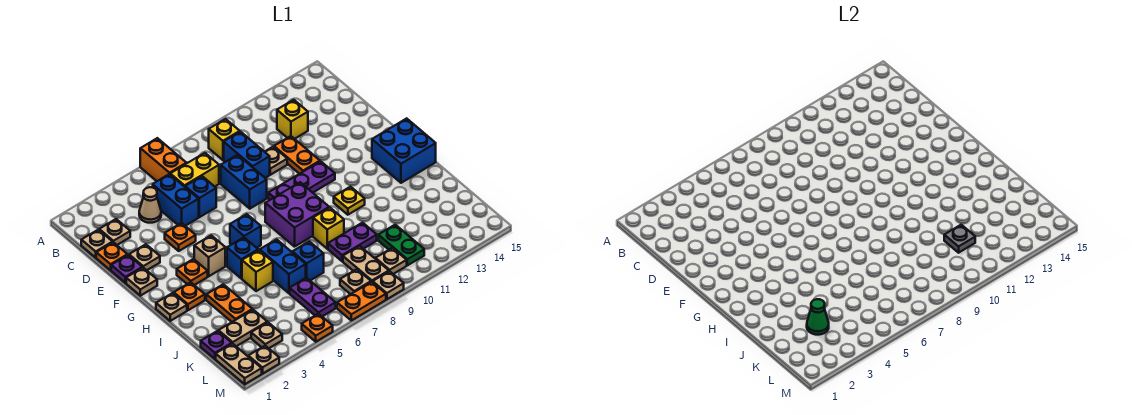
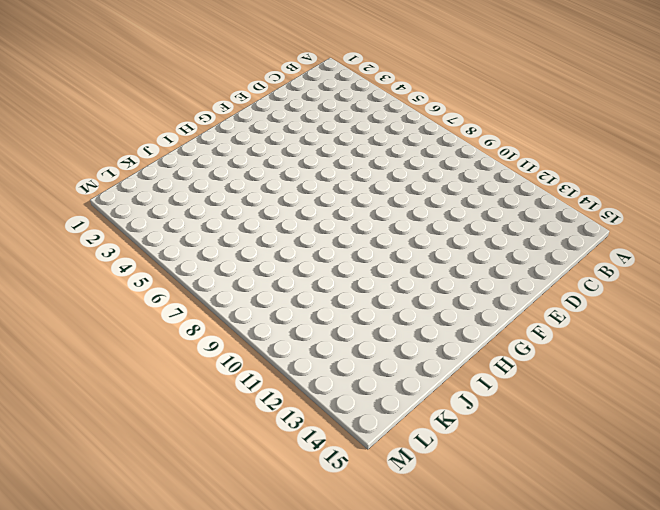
none -> orange 1x2 brick [140,138,186,181]
none -> yellow 1x1 brick [209,119,240,160]
none -> tan 1x1 plate [81,230,113,258]
none -> tan 1x1 plate [99,219,130,245]

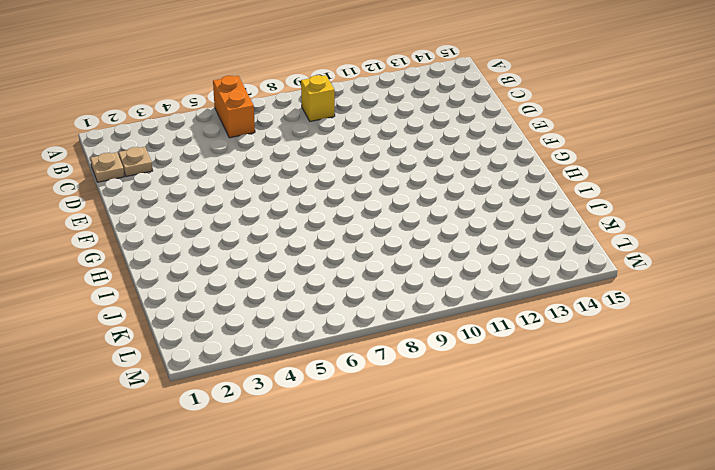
none -> tan 1x1 cone [139,187,161,223]
none -> blue 1x2 brick [153,174,199,226]
none -> yellow 1x2 brick [170,153,219,187]
none -> blue 1x2 brick [224,132,270,178]

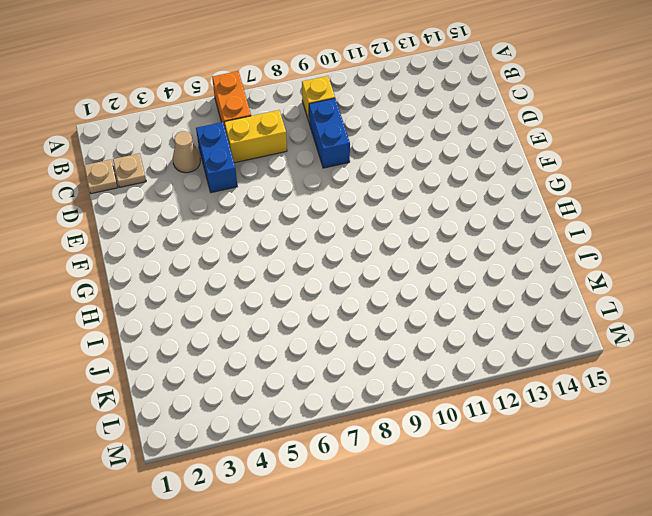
none -> yellow 1x1 brick [277,100,308,139]
none -> orange 1x1 plate [96,242,127,270]
none -> blue 1x1 brick [185,176,216,217]
none -> blue 1x2 brick [221,155,267,209]

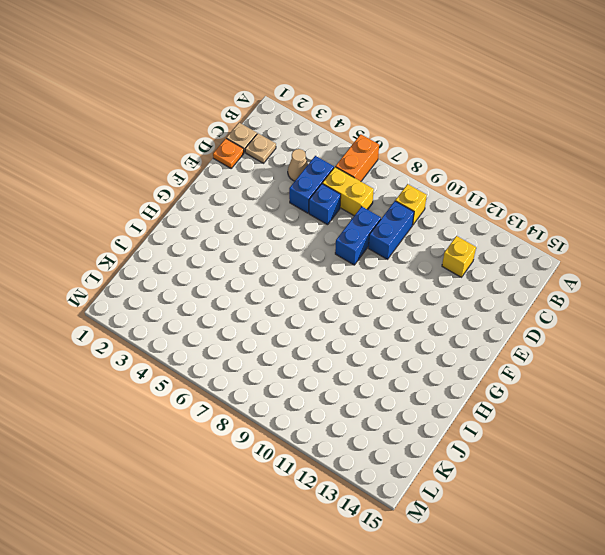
none -> tan 1x1 plate [265,147,287,175]
none -> orange 1x2 plate [274,136,320,174]
none -> purple 1x1 plate [111,255,142,283]
none -> tan 1x1 plate [129,244,160,270]

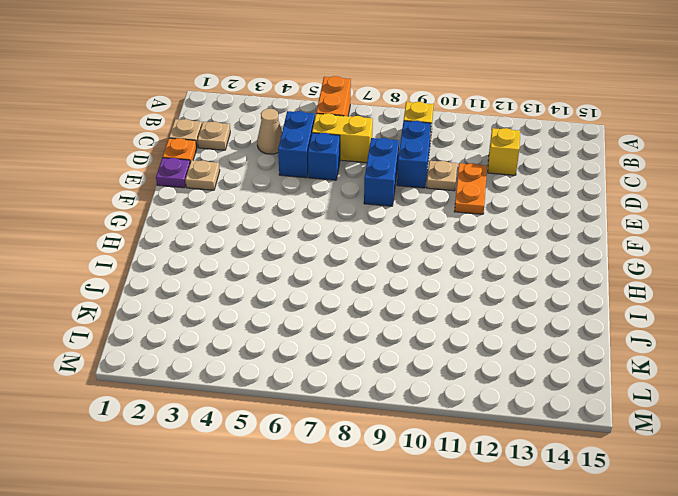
none -> orange 1x1 plate [165,223,196,251]
none -> tan 1x1 plate [126,268,157,296]
none -> purple 1x3 plate [268,161,335,200]
none -> orange 1x1 plate [177,259,208,285]

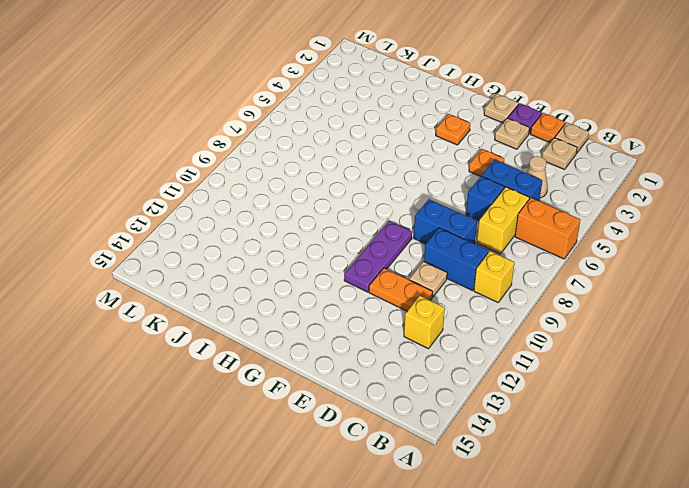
none -> tan 1x1 brick [194,235,225,276]
none -> blue 1x1 brick [230,214,261,248]
none -> purple 2x2 brick [265,182,329,247]
none -> blue 2x2 brick [372,118,436,183]

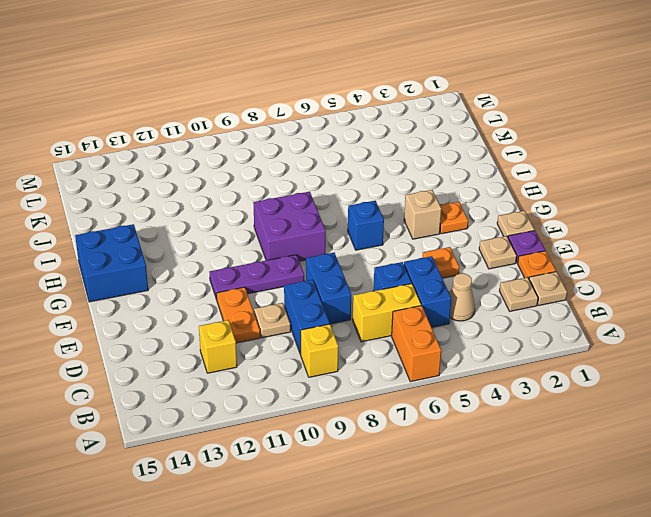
none -> tan 1x1 plate [156,293,187,321]
none -> orange 1x1 plate [174,282,205,310]
none -> blue 1x1 brick [227,238,258,278]
none -> yellow 1x1 plate [334,187,365,215]

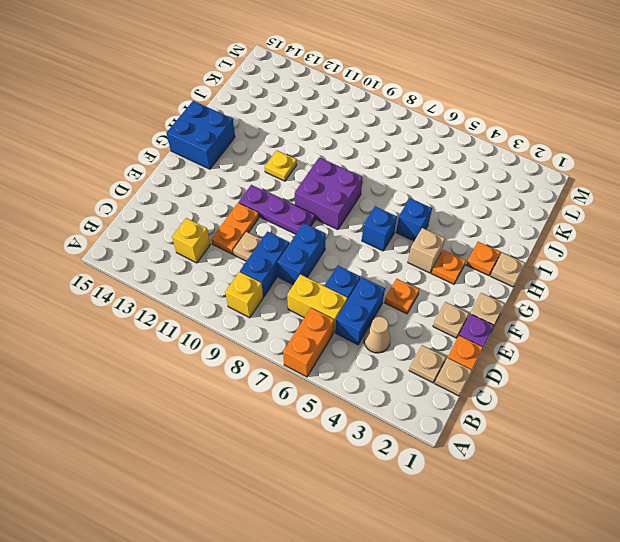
none -> orange 1x2 plate [206,284,252,322]
none -> yellow 1x1 brick [242,250,273,291]
none -> blue 1x2 brick [260,239,306,293]
none -> yellow 1x1 brick [313,208,344,249]

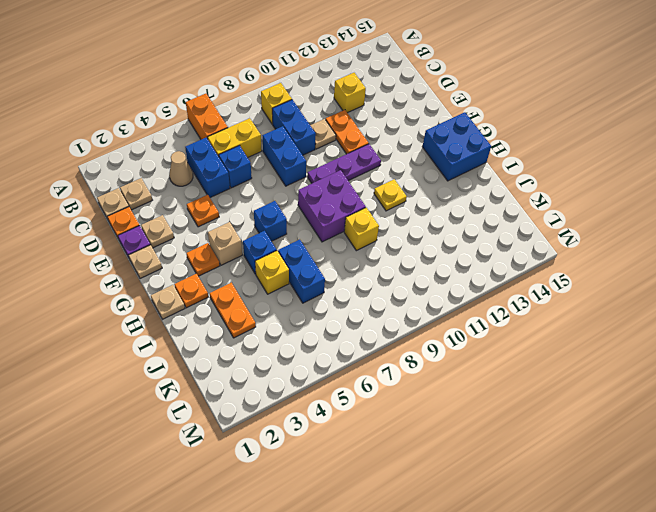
none -> blue 1x1 brick [292,241,324,280]
none -> purple 1x2 plate [328,223,377,261]
none -> purple 1x1 plate [201,331,232,359]
none -> tan 1x2 plate [219,310,267,346]

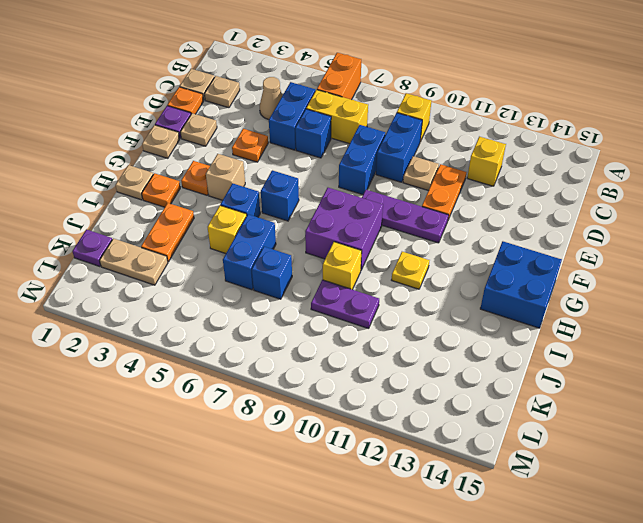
none -> purple 1x2 plate [290,278,336,316]
none -> tan 1x2 plate [343,246,389,282]
none -> green 1x2 plate [378,225,424,265]
none -> tan 1x2 plate [216,343,262,384]

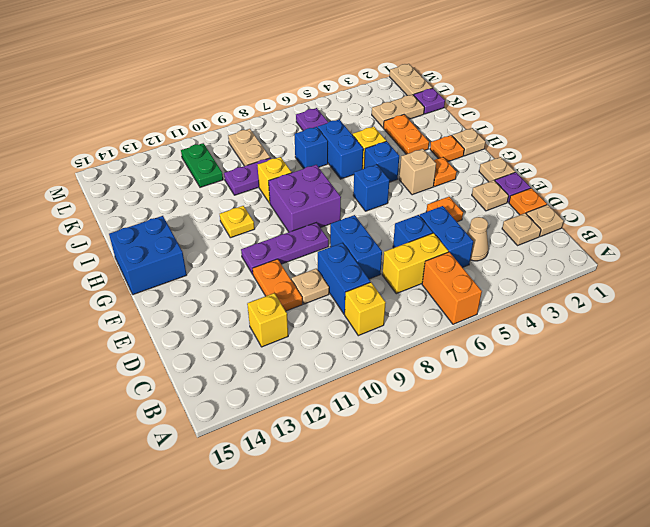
none -> tan 1x1 plate [251,322,282,348]
none -> tan 1x1 plate [340,269,371,294]
none -> tan 1x1 plate [376,248,407,274]
none -> tan 1x1 plate [248,346,279,374]

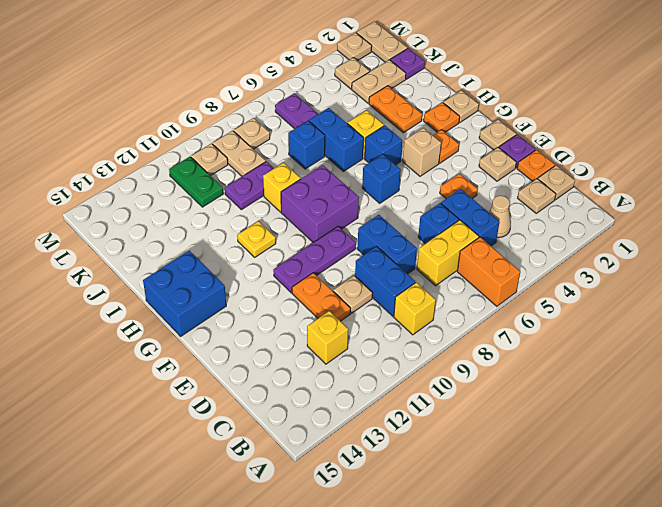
none -> orange 1x1 plate [302,314,333,342]
none -> orange 1x2 plate [337,282,386,320]
none -> tan 1x1 plate [373,271,404,299]
none -> green 1x1 cone [807,299,829,335]

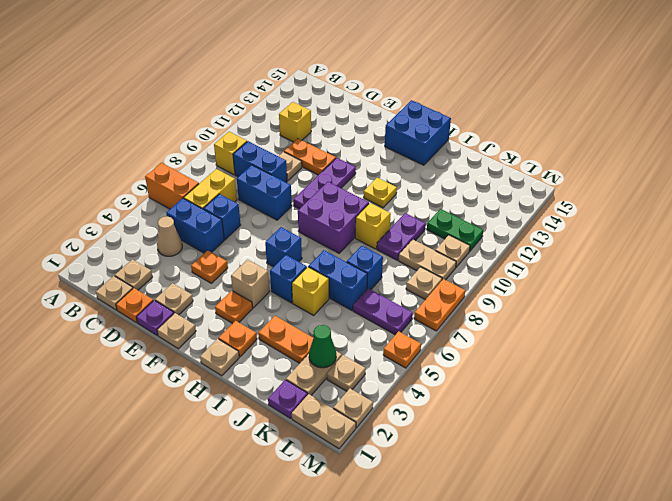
none -> tan 1x1 plate [373,271,404,299]
none -> grey 1x1 plate [944,225,975,253]

